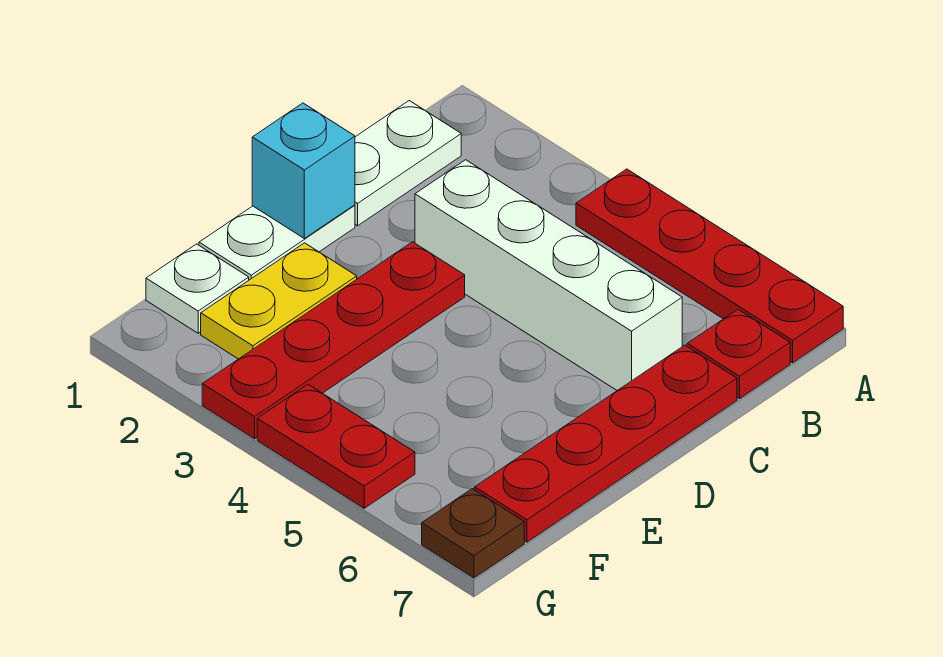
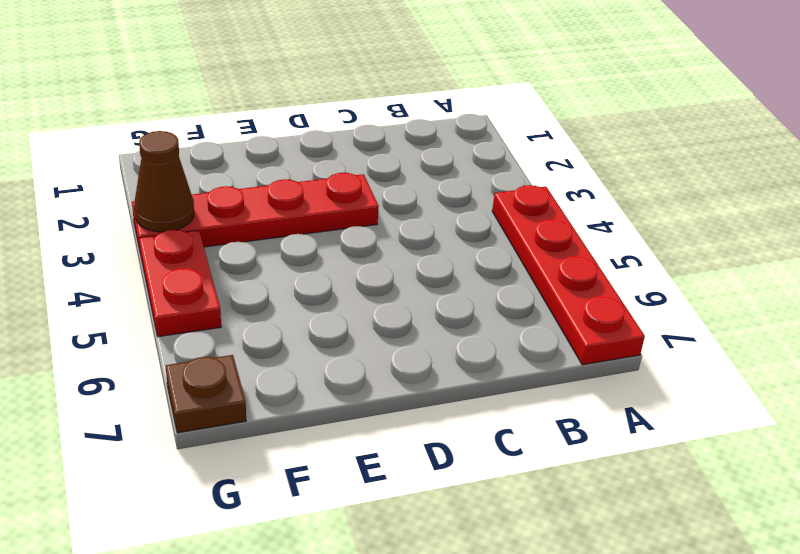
brown 1x1 cone [134,131,194,232] -> none
none -> white 1x2 plate [355,101,461,226]
none -> red 1x1 plate [687,309,790,399]
none -> white 1x4 brick [415,160,682,390]

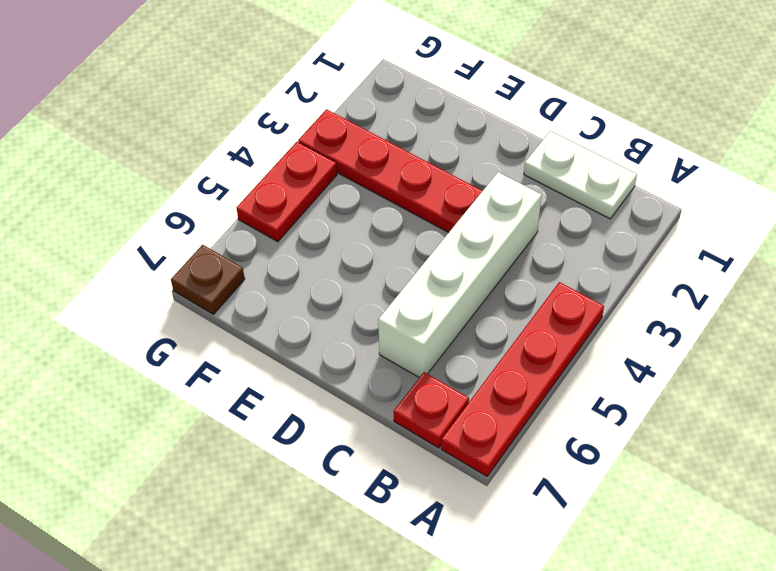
none -> red 1x4 plate [475,345,737,542]
none -> white 1x2 plate [199,205,355,280]
none -> yellow 1x2 plate [201,243,357,359]

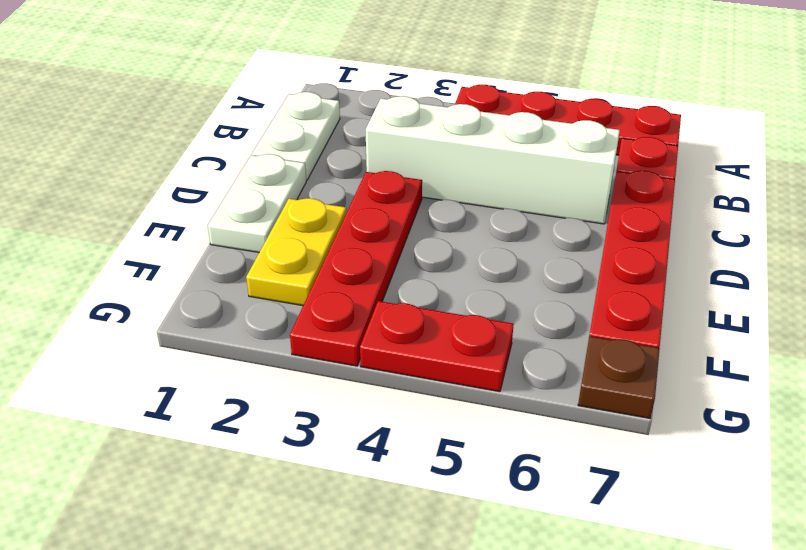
none -> white 1x1 plate [146,244,249,333]
none -> cyan 1x1 brick [252,103,355,238]

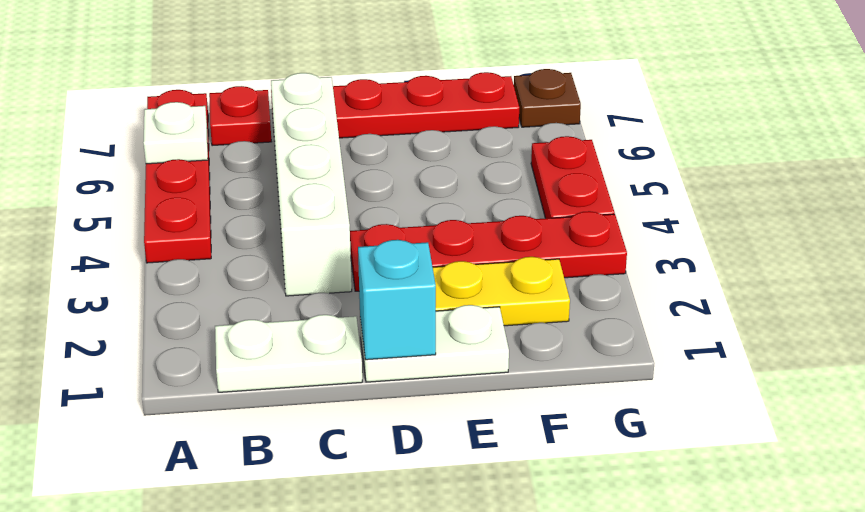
white 1x1 plate [143,102,208,164] -> white 1x1 plate moved to [146,244,249,333]

